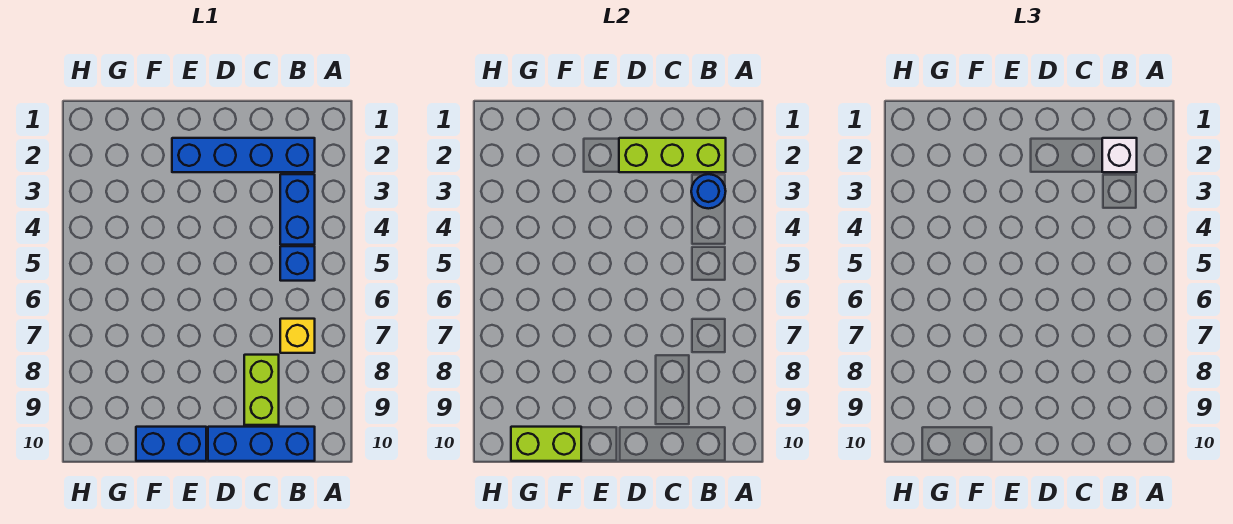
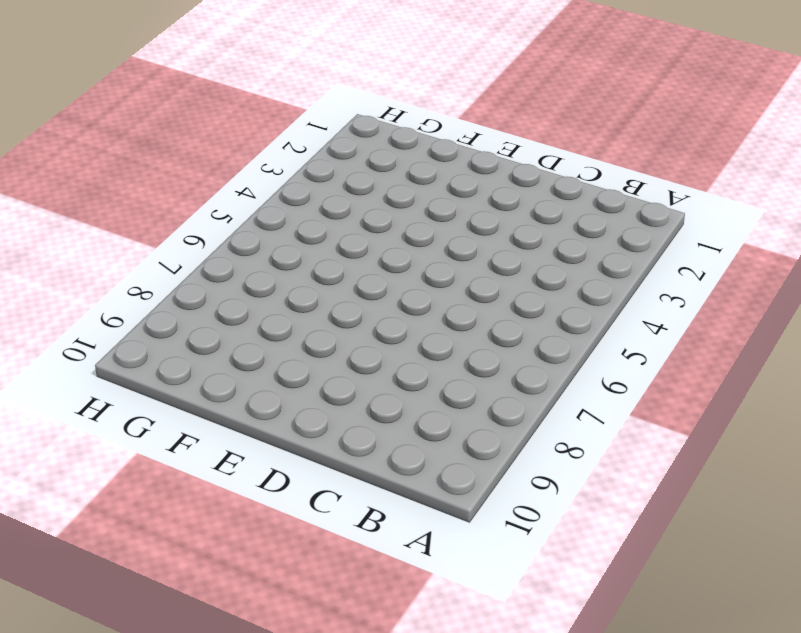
none -> blue 1x4 brick [172,138,315,172]
none -> blue 1x2 brick [280,174,315,245]

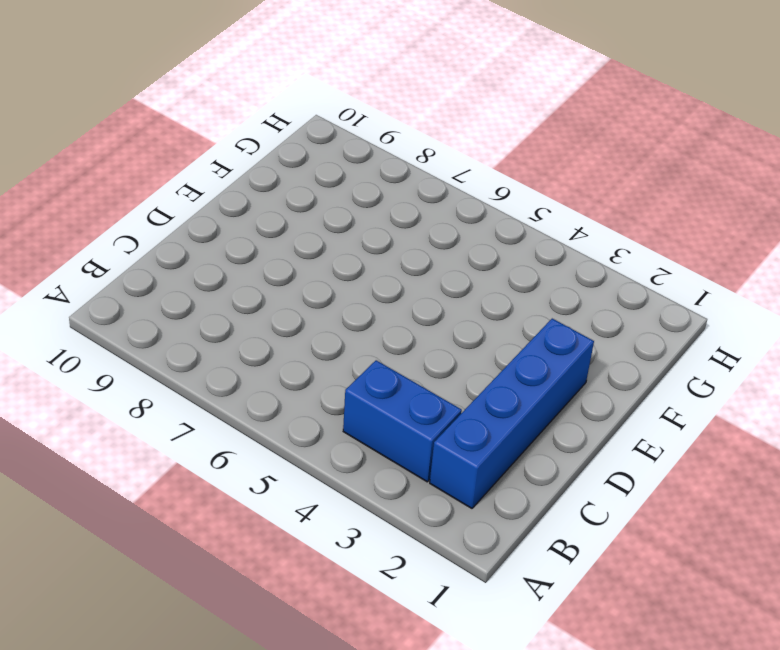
none -> blue 1x1 brick [280,246,315,281]
none -> yellow 1x1 brick [280,319,315,353]

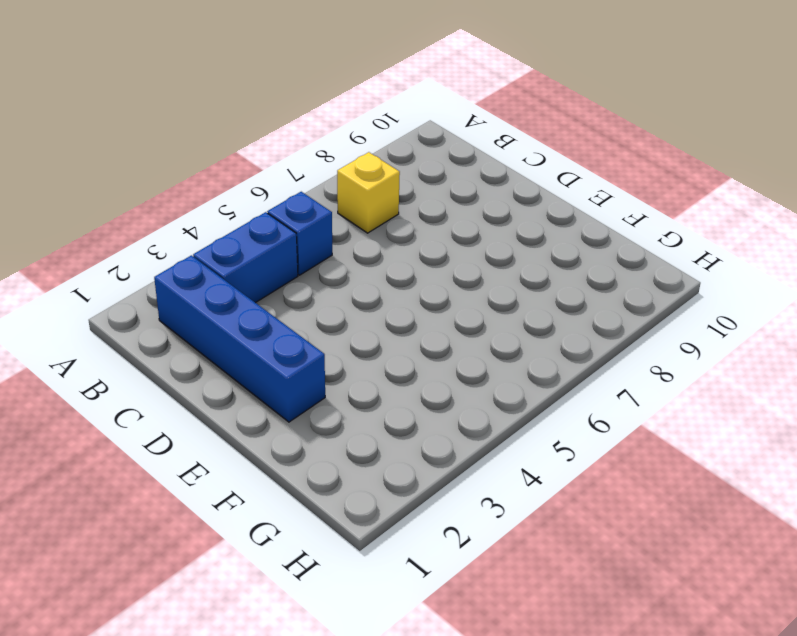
none -> blue 1x3 brick [208,427,315,461]
none -> lime 1x2 brick [244,355,279,425]

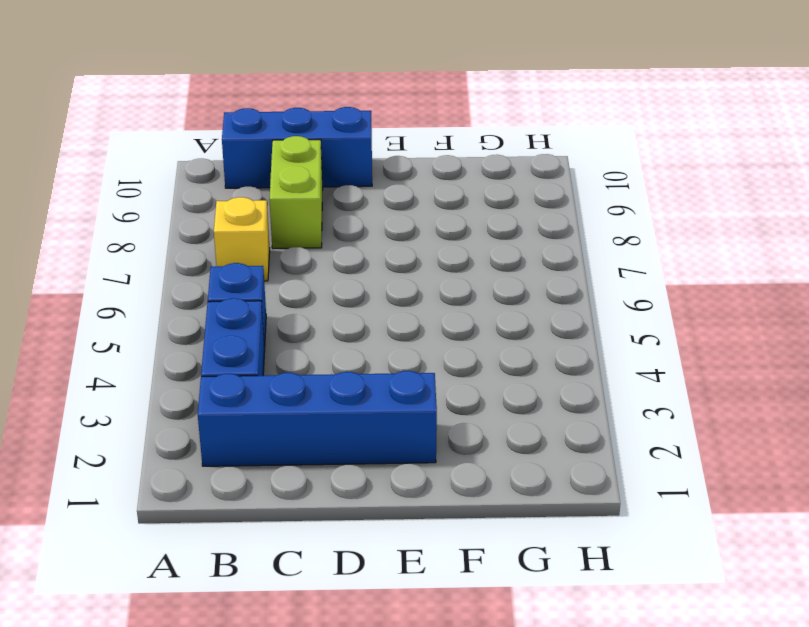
none -> blue 1x2 brick [136,427,206,461]
none -> lime 1x3 brick [619,138,726,172]

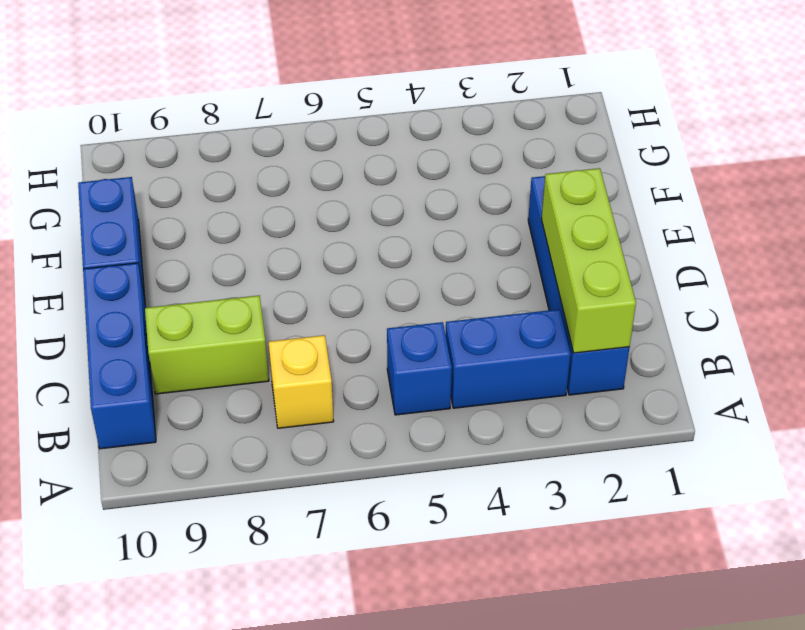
none -> blue 1x1 round brick [691,174,726,209]
none -> lime 1x2 brick [511,427,581,461]

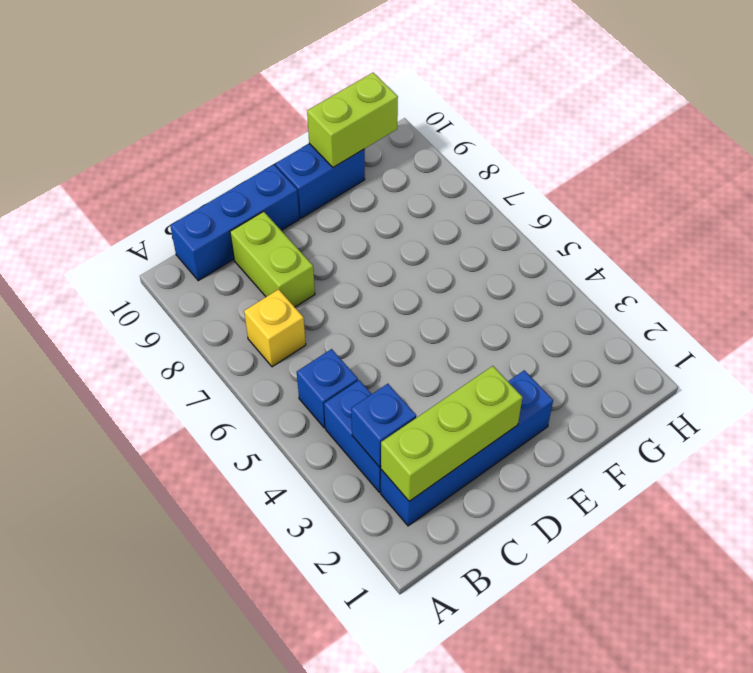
blue 1x1 brick [351,384,416,467] -> blue 1x1 round brick [691,174,726,209]
none -> white 1x1 brick [1102,138,1137,172]

